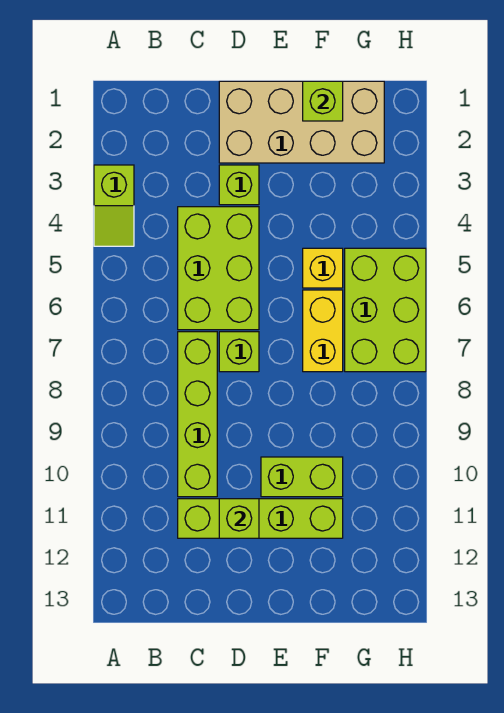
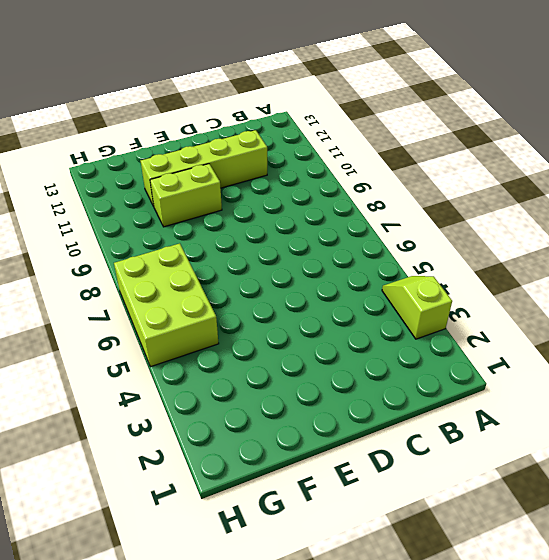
none -> lime 2x3 brick [178,207,259,330]
none -> lime 1x4 brick [178,332,217,497]
none -> tan 2x4 brick [219,81,384,163]

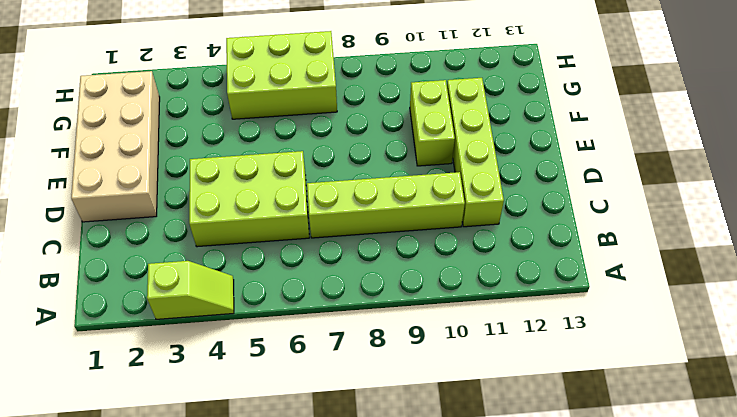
none -> lime 1x1 brick [219,165,259,205]
none -> lime 1x1 brick [219,332,259,372]
none -> yellow 1x1 brick [303,248,343,288]

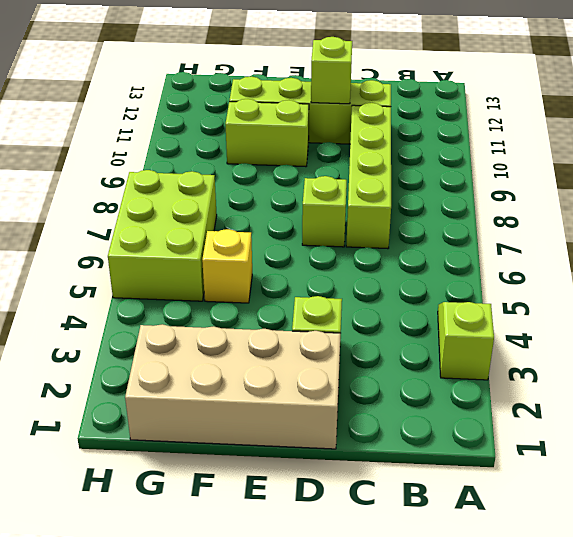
none -> lime 2x3 brick [178,207,259,330]
none -> yellow 1x2 brick [303,290,343,372]
none -> lime 1x1 brick [303,81,343,121]

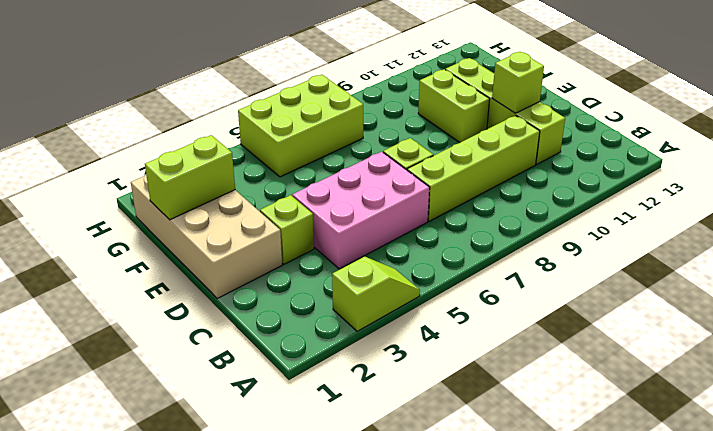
pink 2x3 brick [292,152,430,269] -> lime 2x3 brick [178,207,259,330]
lime 1x2 brick [145,135,235,220] -> lime 1x1 brick [303,81,343,121]
none -> yellow 1x1 brick [303,248,343,288]
none -> yellow 1x2 brick [303,290,343,372]

